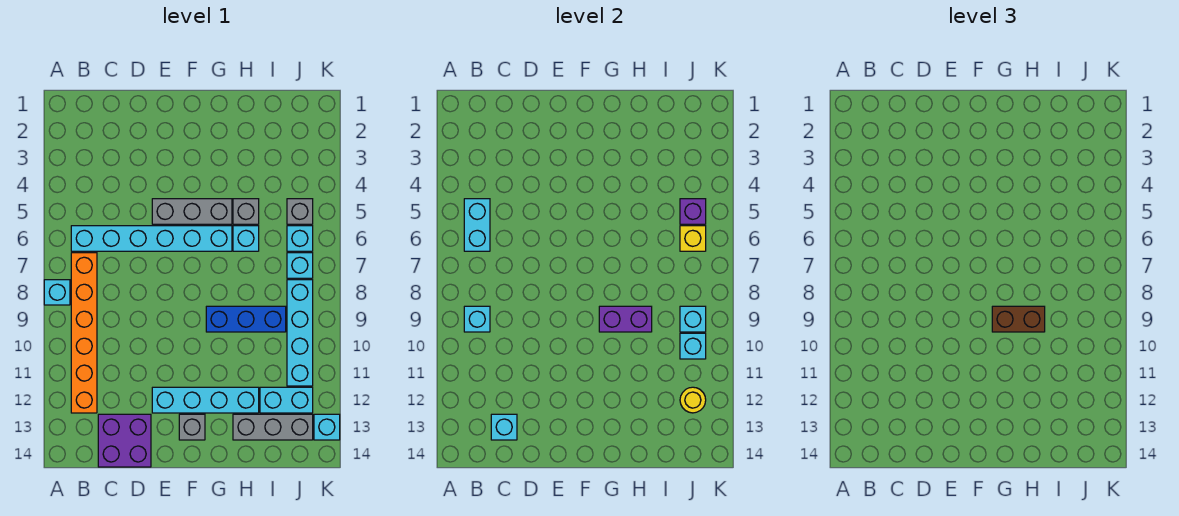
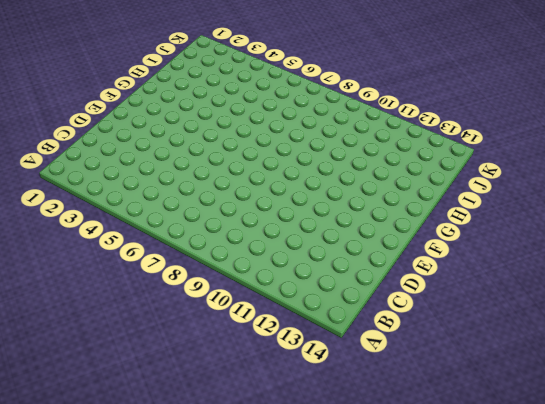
none -> cyan 1x1 brick [44,280,70,305]
none -> cyan 1x6 brick [71,226,232,251]
none -> orange 1x6 brick [71,253,97,413]

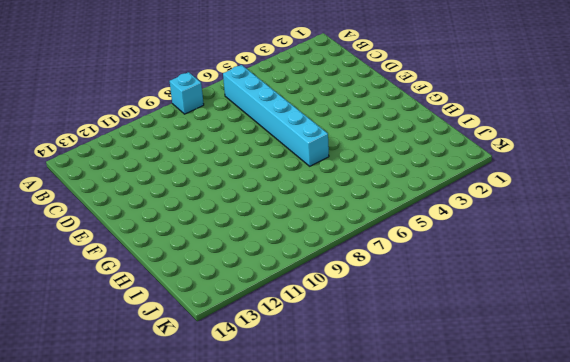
none -> orange 1x6 brick [71,253,97,413]
none -> purple 2x2 brick [98,414,151,467]
none -> grey 1x3 brick [152,199,232,224]

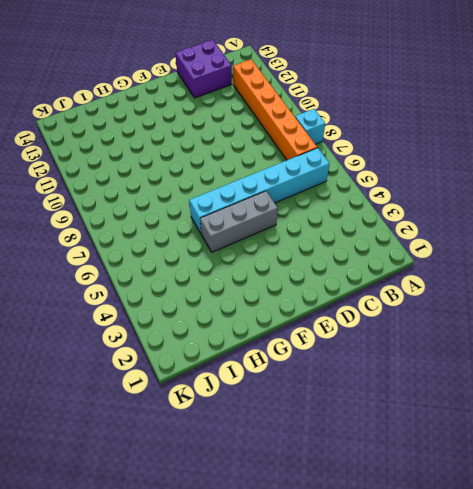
none -> cyan 1x4 brick [152,387,259,413]
none -> grey 1x1 brick [179,414,205,440]
none -> blue 1x3 brick [206,306,286,332]

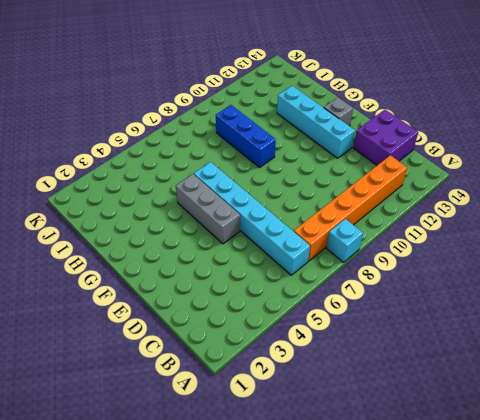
none -> grey 1x1 brick [233,199,259,224]
none -> cyan 1x1 brick [233,226,259,251]
none -> grey 1x3 brick [233,414,313,440]

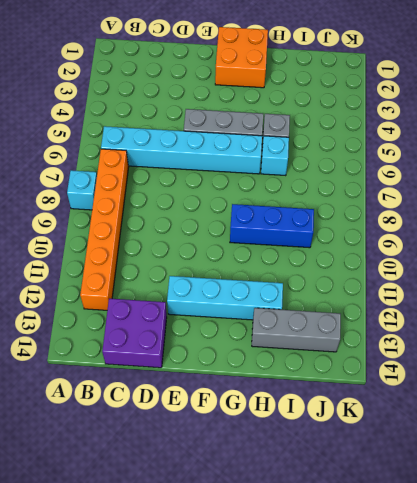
orange 2x2 brick [215,27,268,88] -> none
none -> grey 1x1 brick [179,414,205,440]
none -> cyan 1x2 brick [260,387,313,413]
none -> grey 1x1 brick [287,199,313,224]

